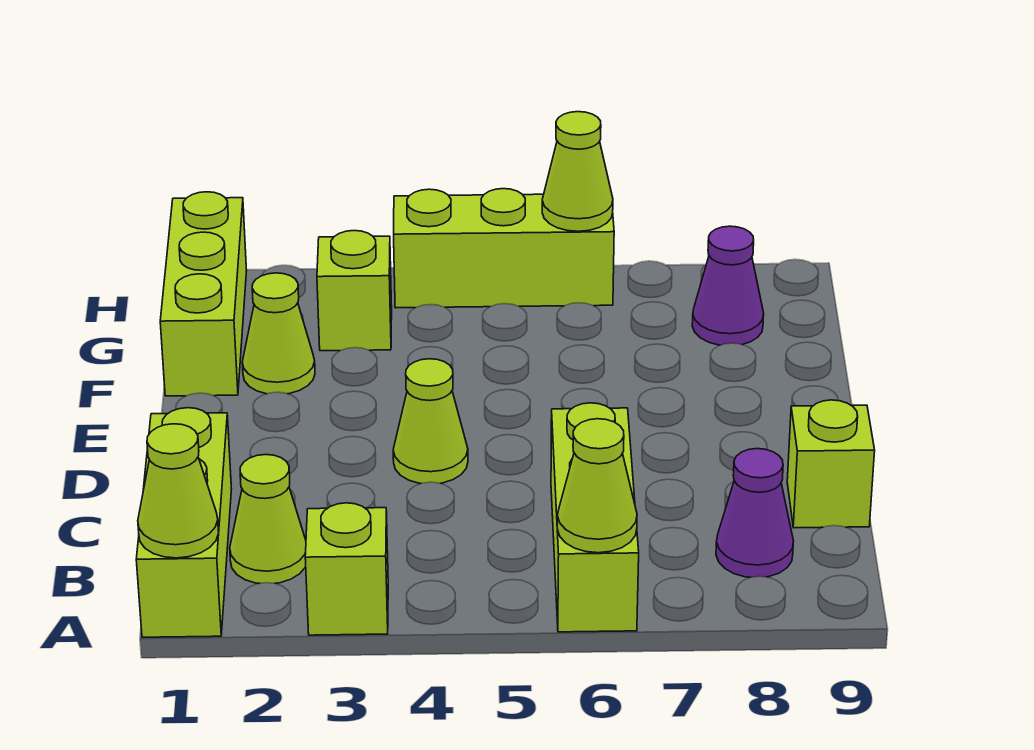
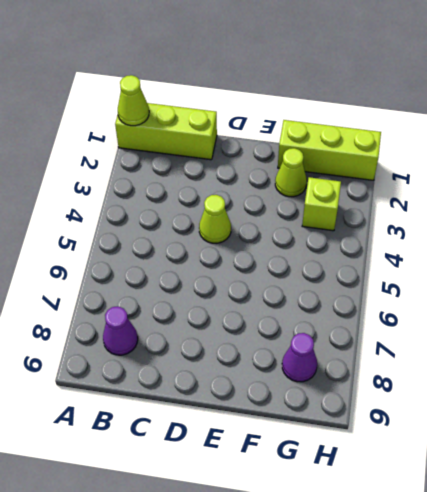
none -> lime 1x1 brick [305,503,388,635]
none -> lime 1x3 brick [551,403,639,632]
none -> lime 1x1 cone [230,455,306,584]

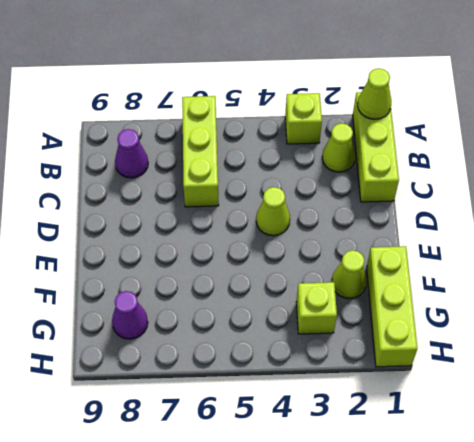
none -> lime 1x1 brick [787,400,875,528]
none -> lime 1x3 brick [394,189,614,308]
none -> lime 1x1 cone [557,419,637,553]

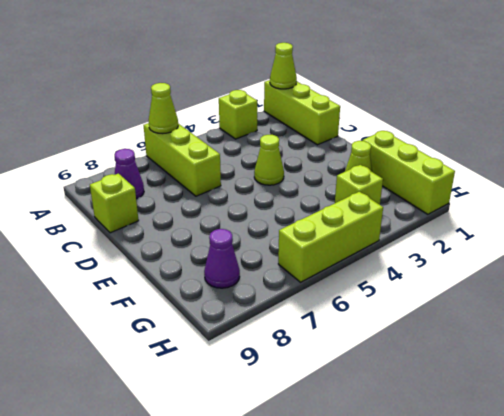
none -> lime 1x1 cone [230,455,306,584]
none -> lime 1x1 cone [542,112,613,231]

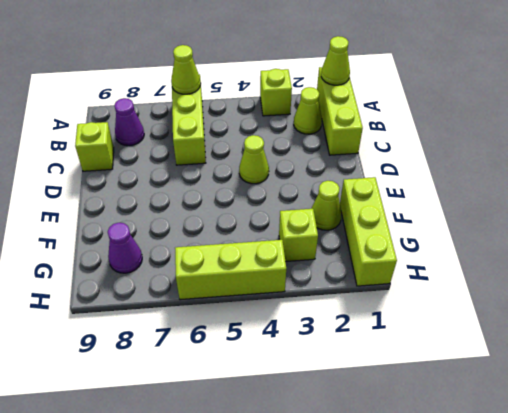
none -> lime 1x1 cone [542,112,613,231]

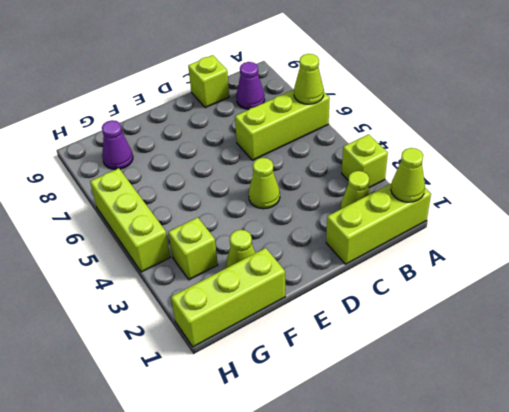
none -> lime 1x1 cone [542,112,613,231]

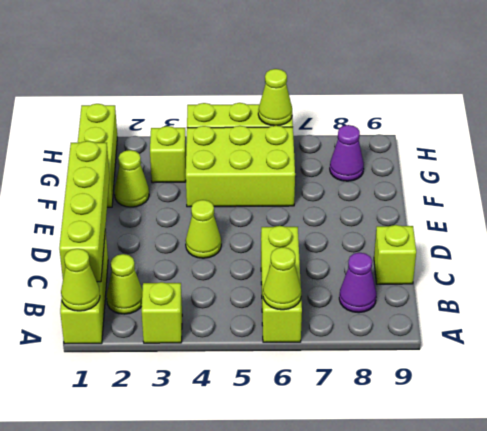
lime 1x4 brick [59,141,109,282] -> none
lime 2x3 brick [186,126,295,207] -> none

